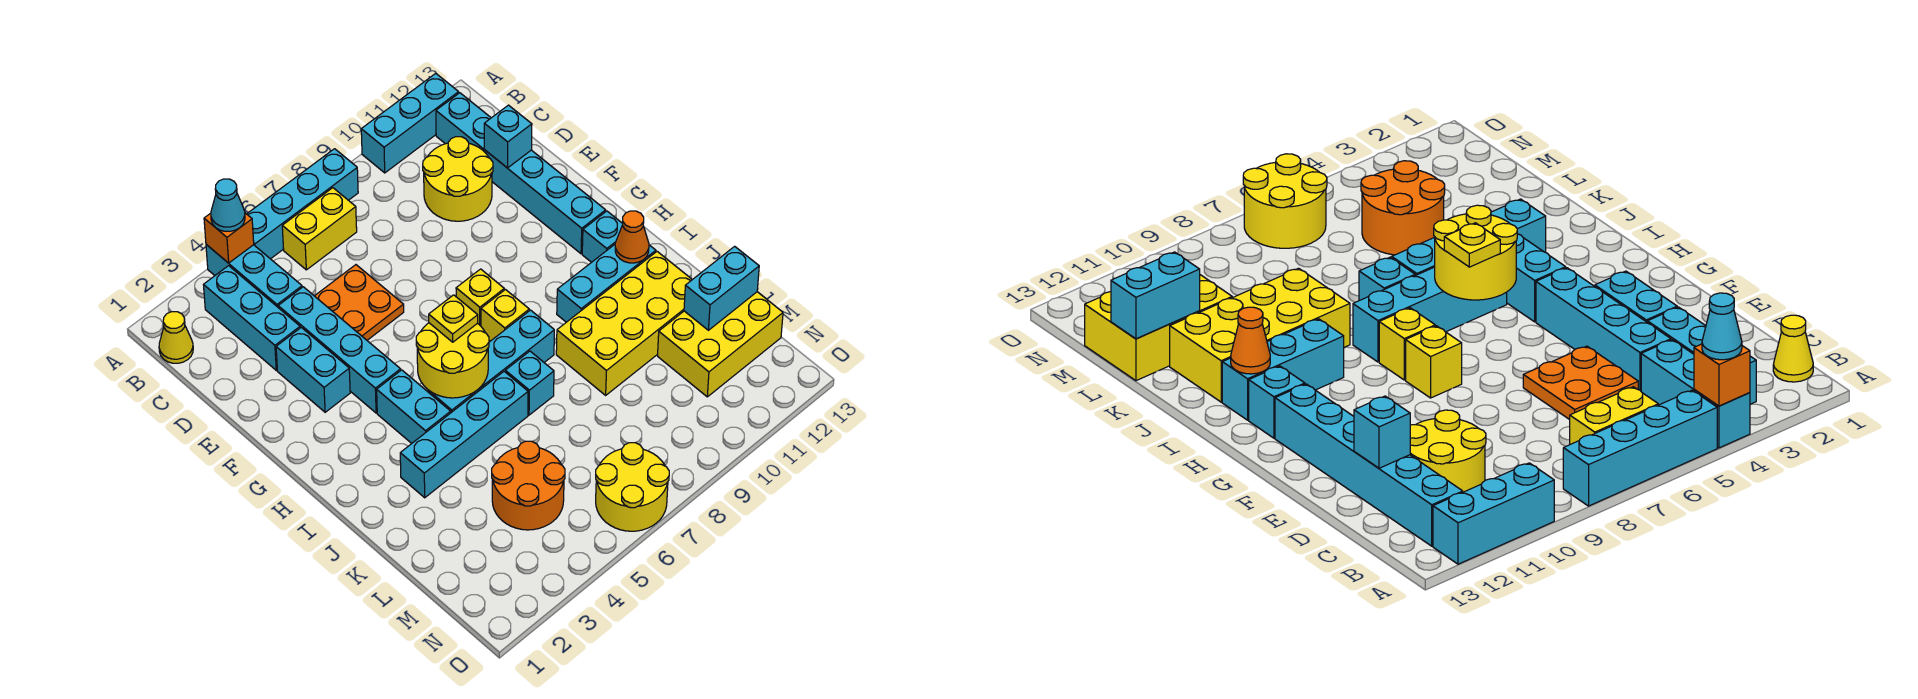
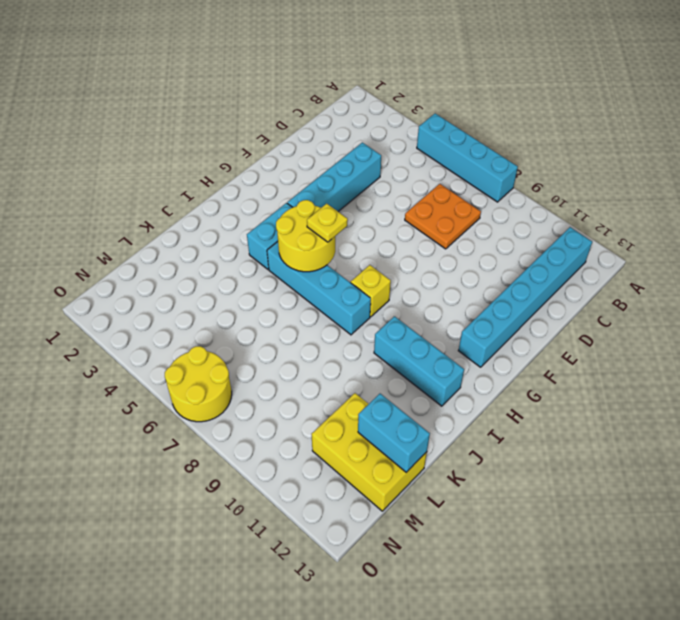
orange 2x2 plate [405,184,481,249] -> orange 2x2 plate moved to [315,265,404,340]
none -> cyan 1x3 brick [206,244,302,307]
none -> cyan 1x3 brick [361,73,459,173]
none -> yellow 1x1 cone [159,312,193,363]
none -> cyan 1x3 brick [204,266,300,370]

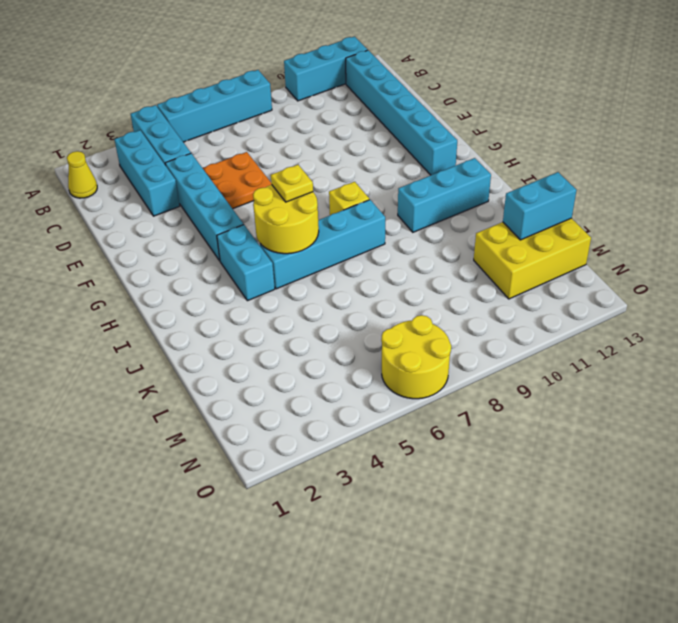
none -> yellow 1x2 brick [282,188,357,270]
none -> yellow 2x2 round brick [423,137,493,221]
none -> cyan 1x2 brick [276,327,350,412]
none -> yellow 1x1 brick [456,269,504,326]

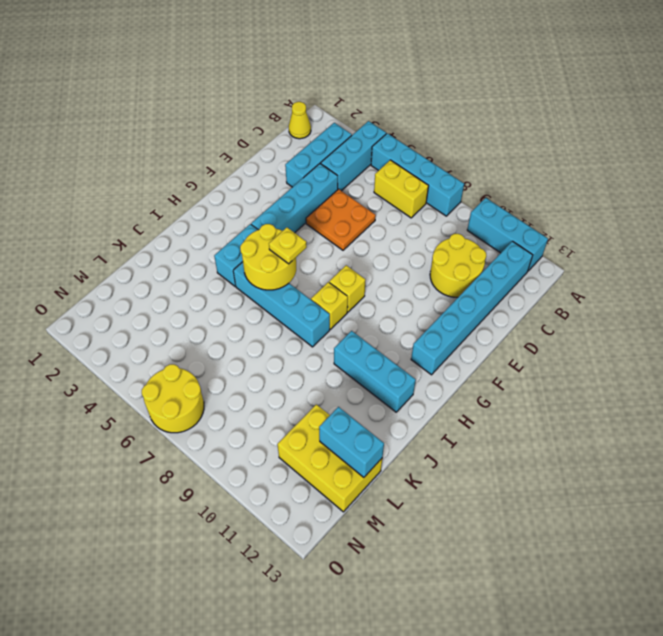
none -> cyan 1x2 brick [276,327,350,412]
none -> cyan 1x1 brick [582,211,623,262]
none -> cyan 1x4 brick [400,372,528,498]
none -> cyan 1x1 brick [505,351,554,415]

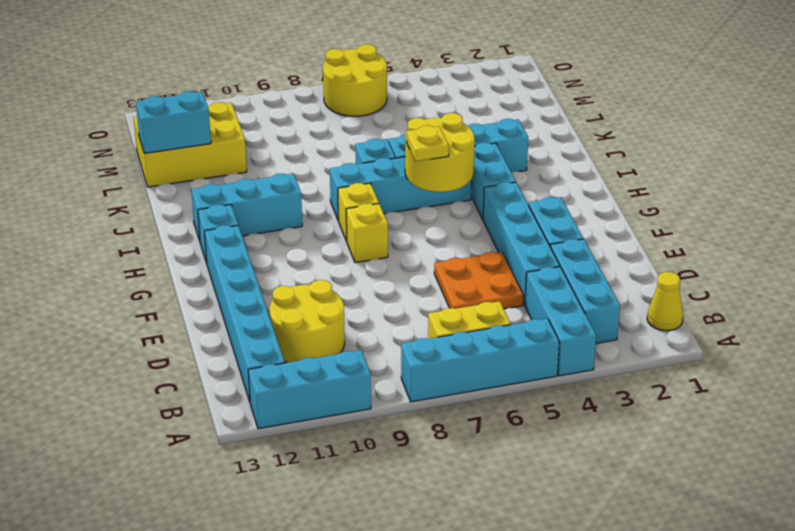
none -> yellow 2x4 brick [556,252,692,395]
none -> orange 2x2 round brick [492,441,565,530]
none -> orange 1x1 brick [204,213,254,263]
none -> cyan 1x1 brick [484,105,532,168]

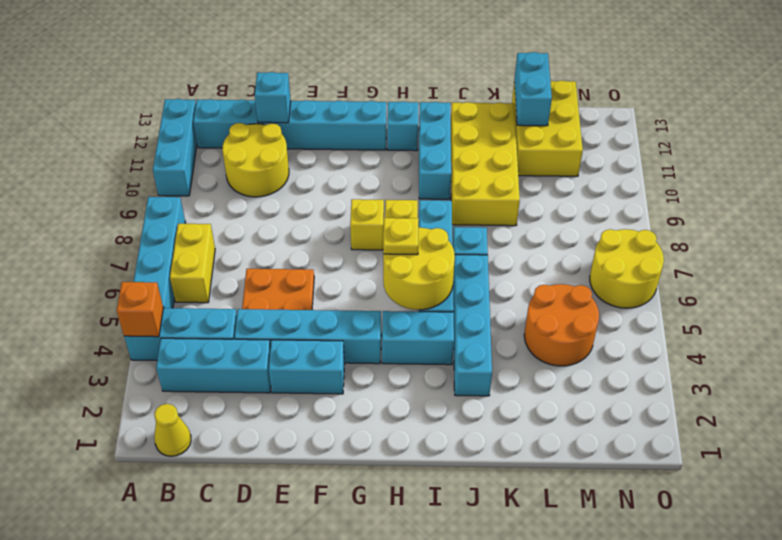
none -> orange 1x1 cone [615,211,649,263]
none -> cyan 1x1 cone [211,179,245,231]

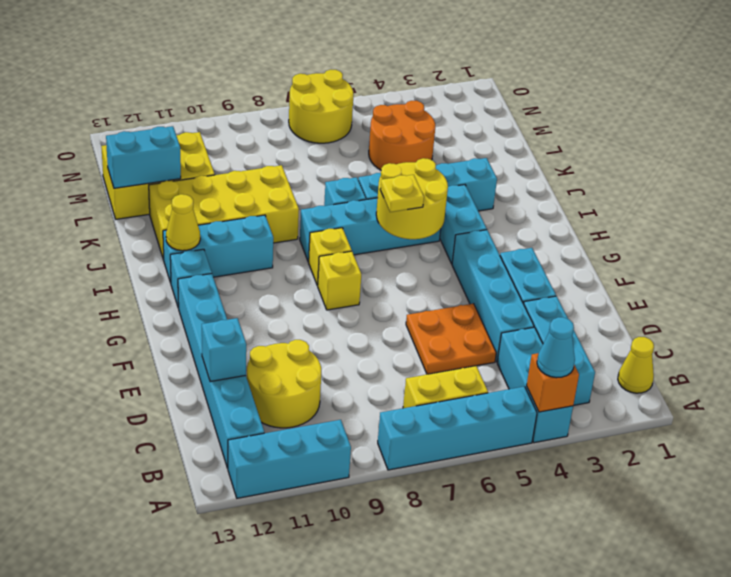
yellow 1x1 cone [166,194,200,251] -> orange 1x1 cone [615,211,649,263]

